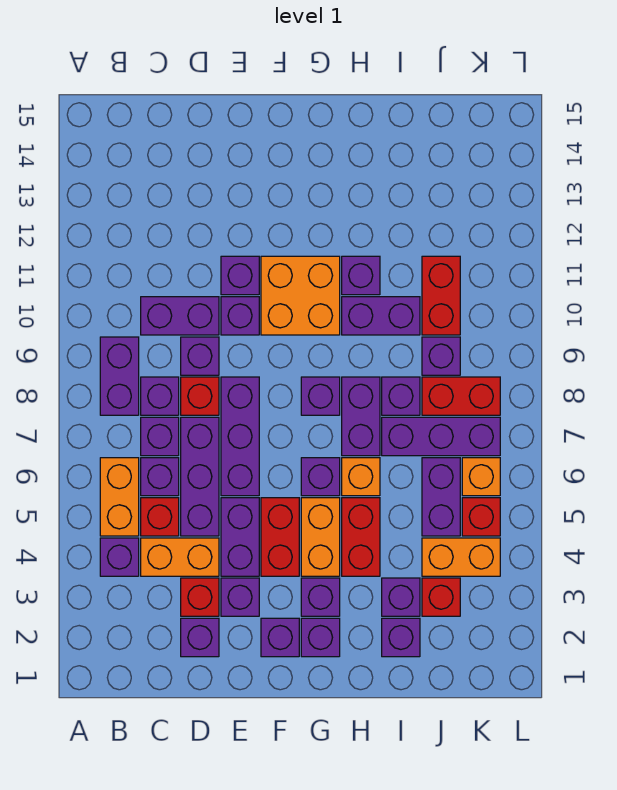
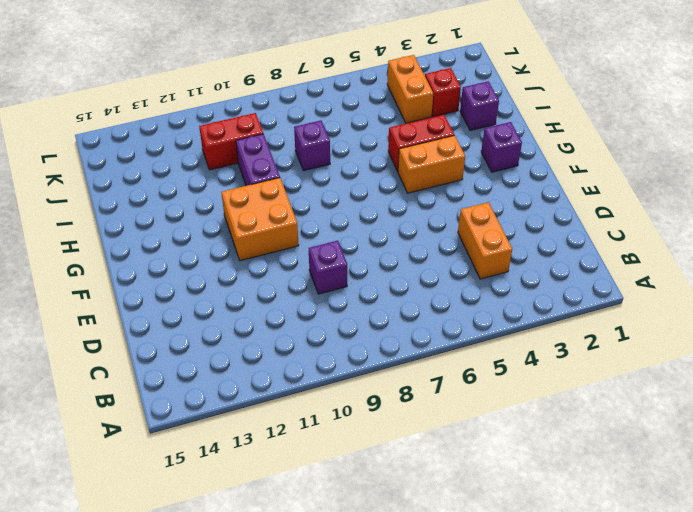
none -> purple 1x1 brick [100,538,139,576]
none -> orange 1x2 brick [100,458,139,536]
none -> purple 1x2 brick [100,337,139,415]
none -> red 1x1 brick [141,498,179,536]

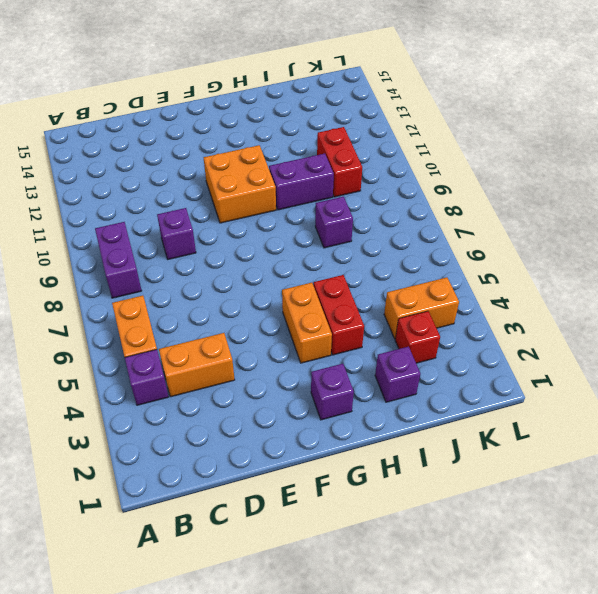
none -> red 1x1 brick [141,498,179,536]
none -> purple 1x1 brick [141,458,179,496]
none -> purple 1x1 brick [141,417,179,456]
none -> purple 1x1 brick [141,377,179,415]

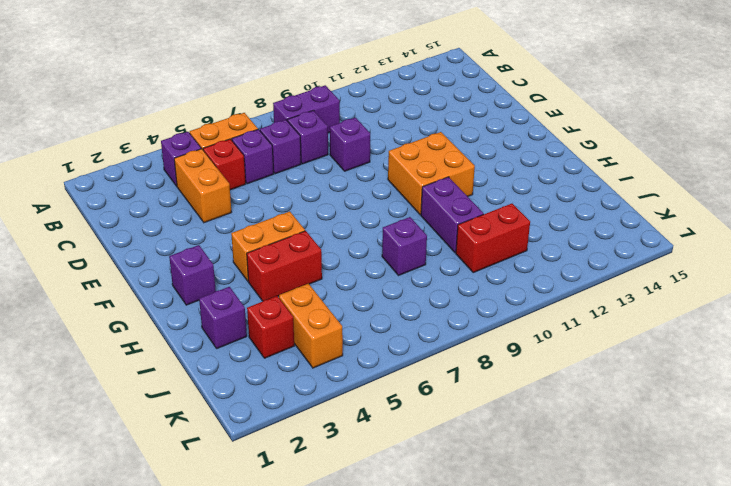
none -> purple 1x2 brick [141,297,219,335]
none -> purple 1x1 brick [181,618,219,657]
none -> red 1x1 brick [181,578,219,616]
none -> purple 1x3 brick [181,417,219,536]

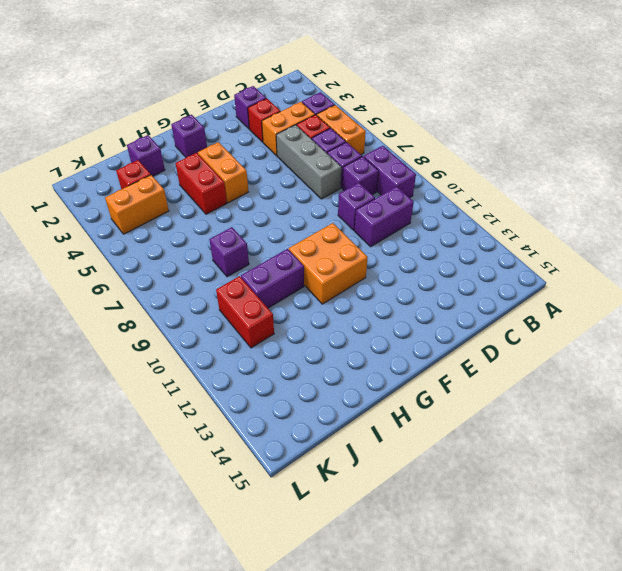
grey 1x3 brick [276,125,342,199] -> purple 1x3 brick [181,417,219,536]
none -> red 1x1 brick [181,377,219,415]
none -> purple 1x1 brick [221,578,259,616]
none -> purple 1x2 brick [221,498,259,576]
none -> purple 1x3 brick [221,377,259,496]

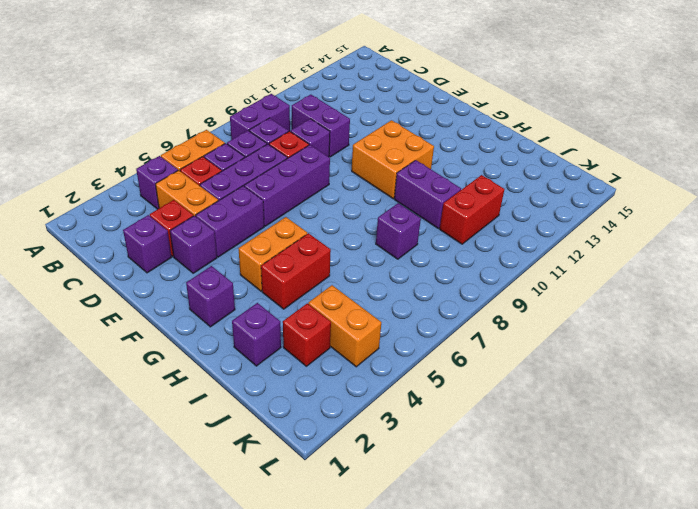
none -> purple 1x1 brick [221,297,259,335]
none -> purple 1x1 brick [221,256,259,295]
none -> purple 1x1 brick [261,618,299,657]
none -> red 1x2 brick [261,498,299,576]

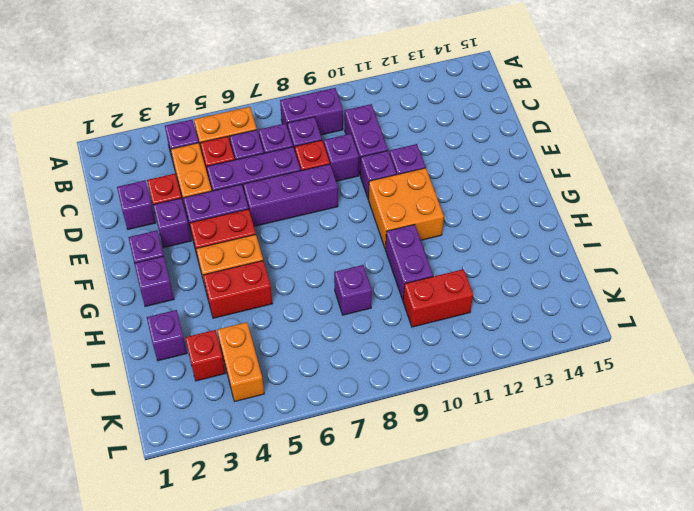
none -> purple 1x1 brick [301,578,340,616]
none -> purple 1x1 brick [301,458,340,496]
none -> purple 1x1 brick [301,377,340,415]
none -> orange 1x1 brick [342,458,380,496]

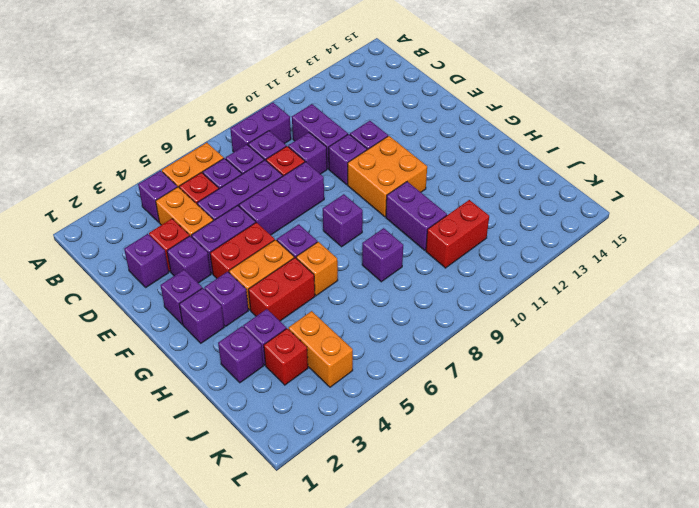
none -> purple 1x2 brick [342,377,380,456]
none -> purple 1x1 brick [342,256,380,295]
none -> purple 1x3 brick [382,417,500,456]
none -> purple 1x2 brick [422,458,460,536]

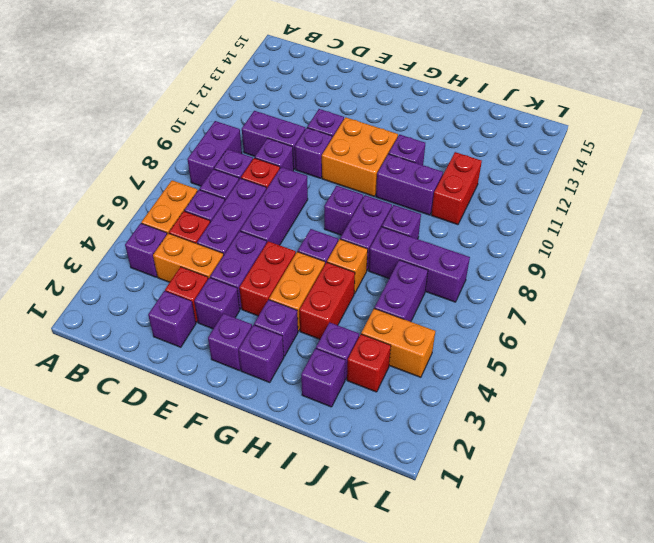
none -> red 1x2 brick [422,377,500,415]
none -> purple 1x1 brick [422,337,460,375]
none -> red 1x1 brick [462,498,500,536]
none -> orange 1x1 brick [462,458,500,496]

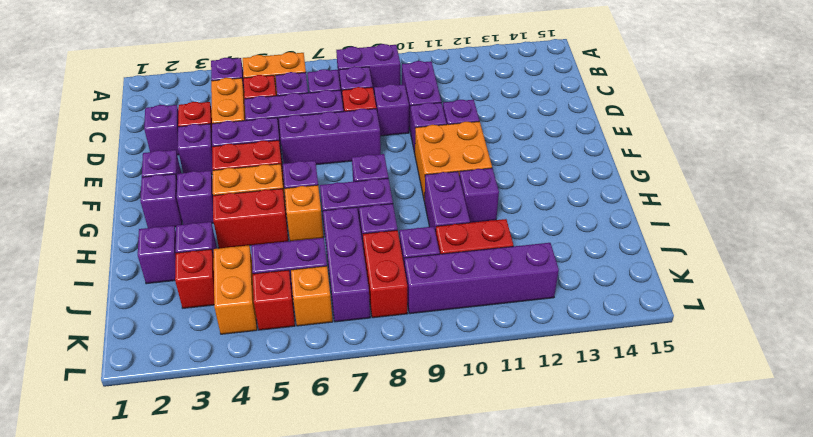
purple 1x4 brick [404,243,559,314] -> none

